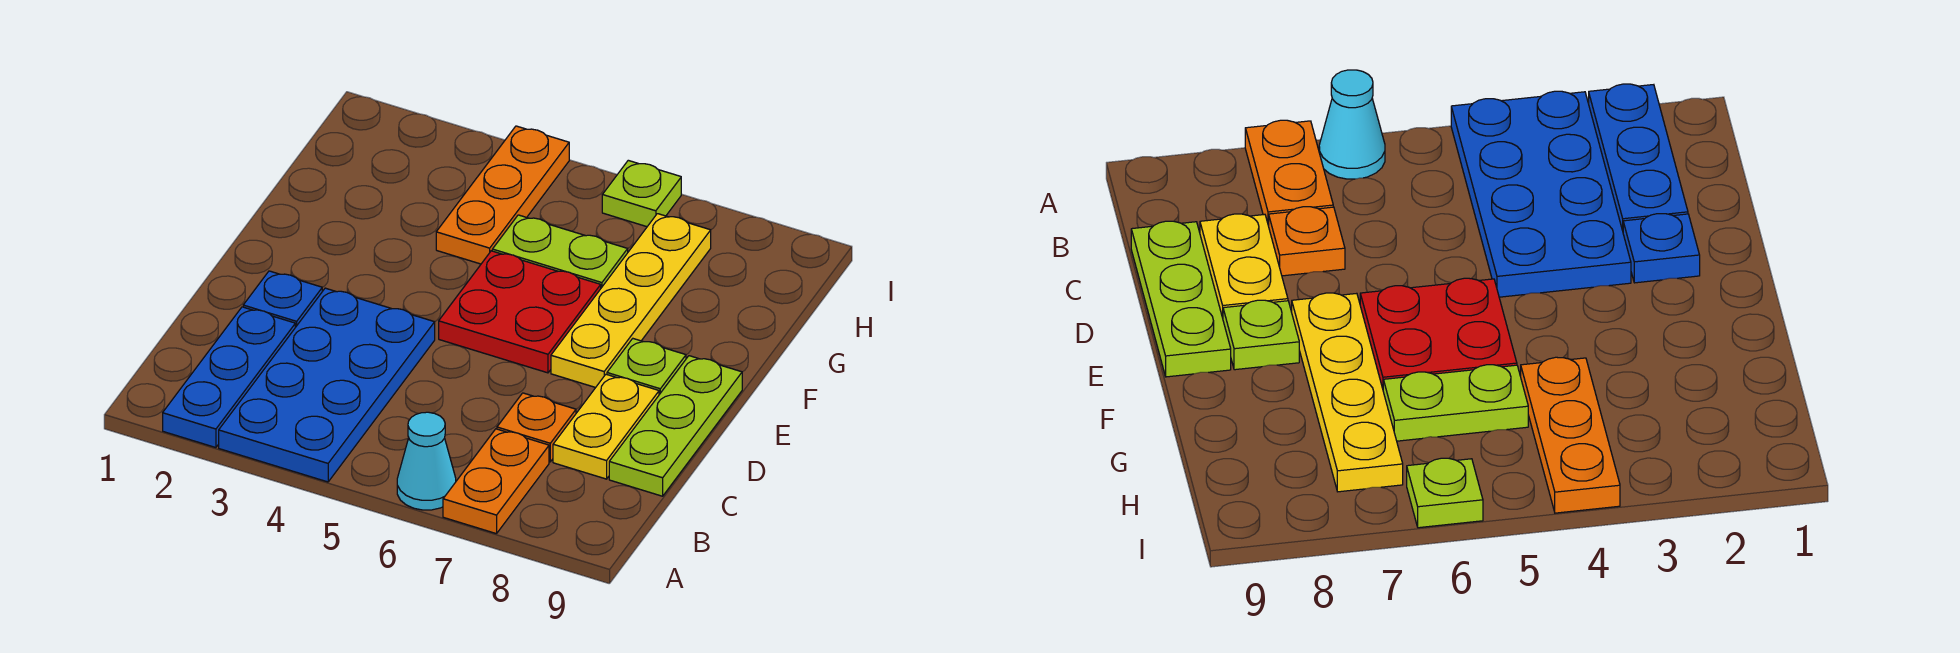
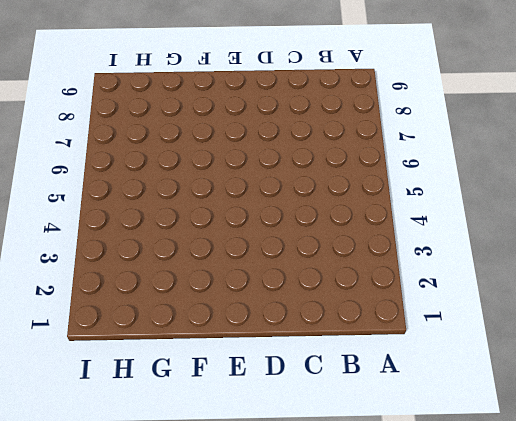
none -> blue 1x3 plate [163,307,295,448]
none -> blue 2x4 plate [219,288,435,482]
none -> cyan 1x1 cone [397,412,456,510]

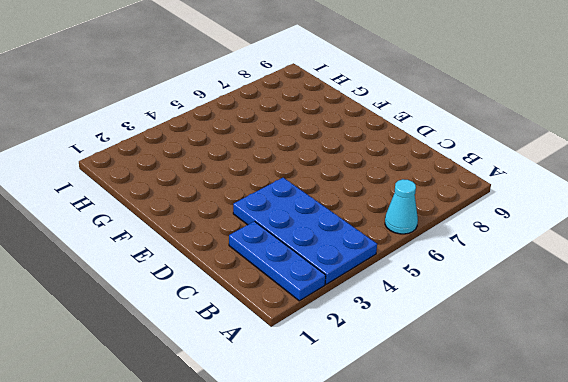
none -> orange 1x2 plate [443,429,549,534]
none -> orange 1x1 plate [497,393,576,462]
none -> yellow 1x2 plate [553,374,659,479]

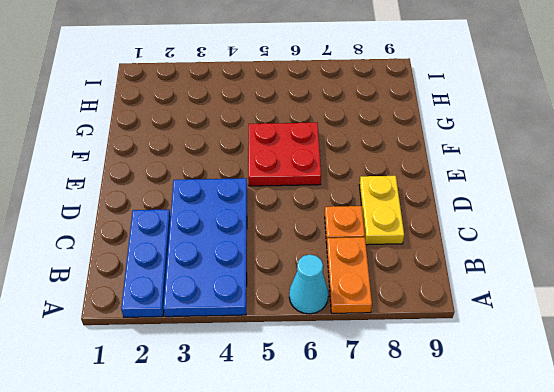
none -> lime 1x3 plate [609,356,742,496]
none -> blue 1x1 plate [243,271,322,327]
none -> yellow 1x4 plate [551,214,711,388]

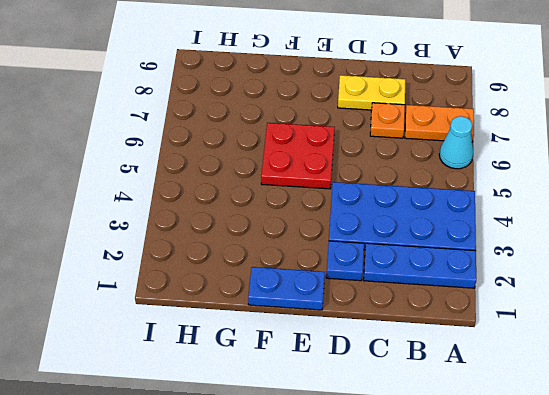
blue 1x2 plate [248,267,325,310] -> none
none -> lime 1x3 plate [609,356,742,496]
none -> yellow 1x4 plate [551,214,711,388]
none -> lime 1x1 plate [607,339,686,395]

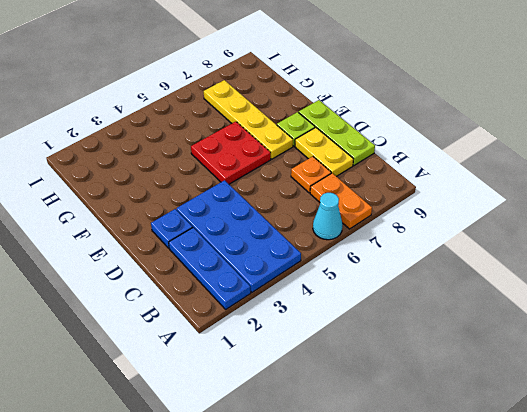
none -> orange 1x3 plate [436,126,569,264]
none -> lime 1x2 plate [492,215,628,288]
none -> lime 1x1 plate [602,160,681,227]

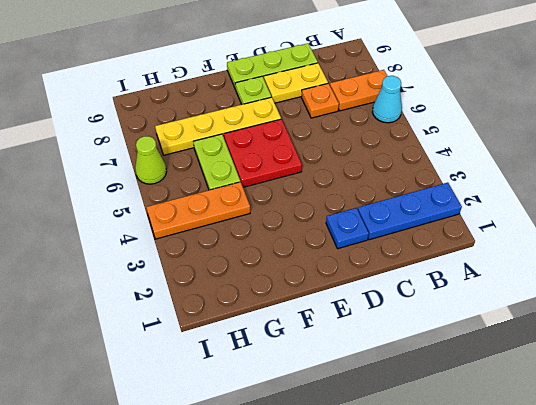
lime 1x1 cone [135,136,166,184] -> lime 1x1 plate [602,160,681,227]
none -> blue 2x4 plate [219,288,435,482]

